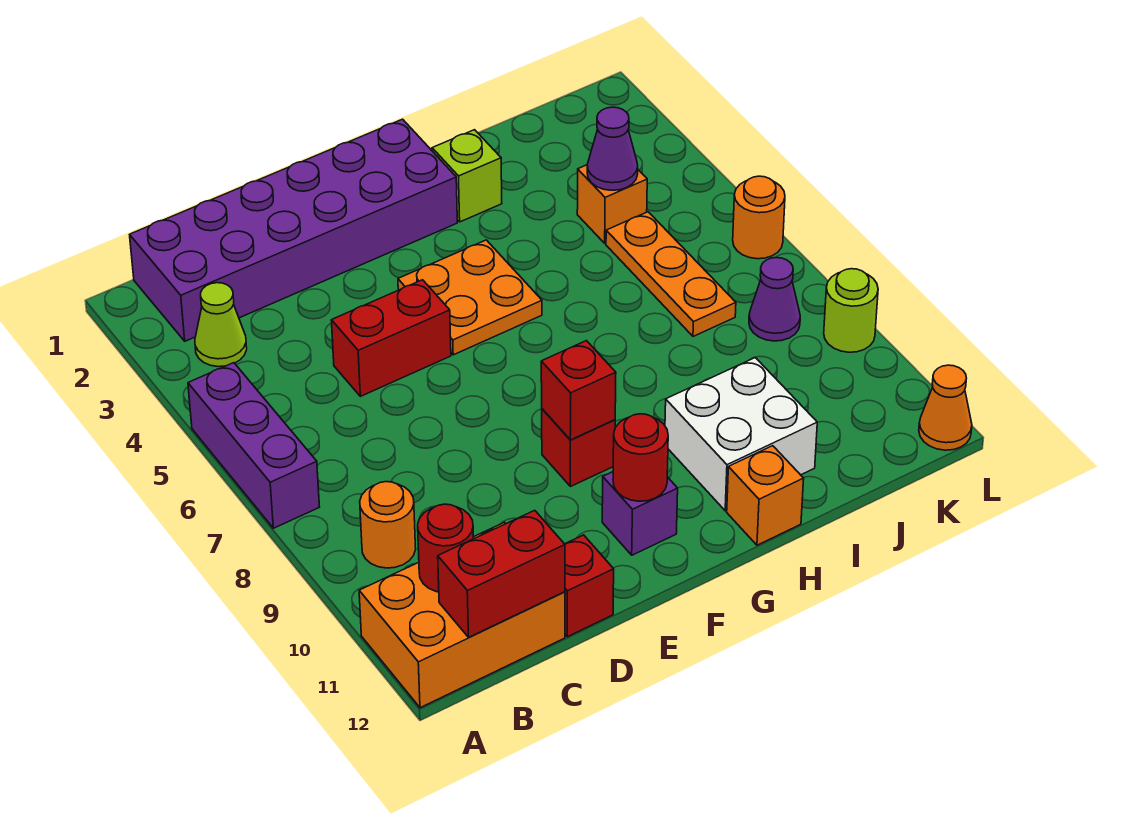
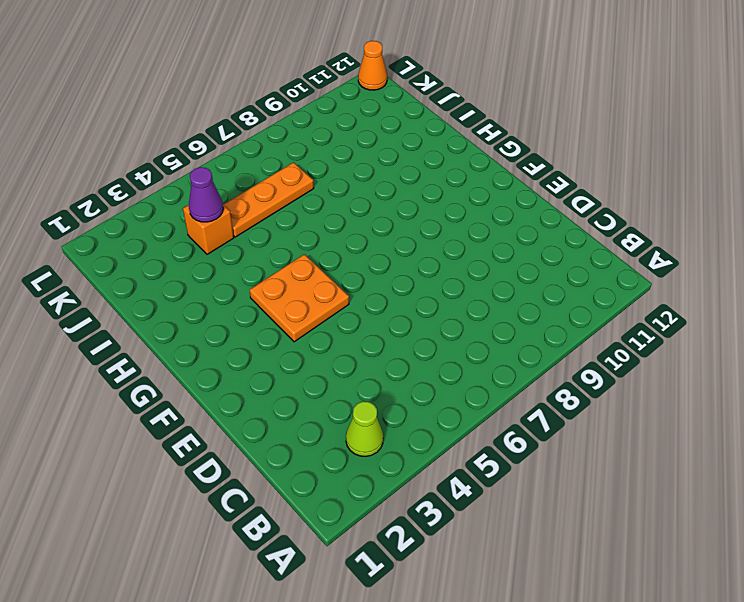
none -> purple 1x3 brick [188,363,319,528]
none -> orange 2x3 brick [359,522,565,708]
none -> purple 2x6 brick [130,119,457,341]

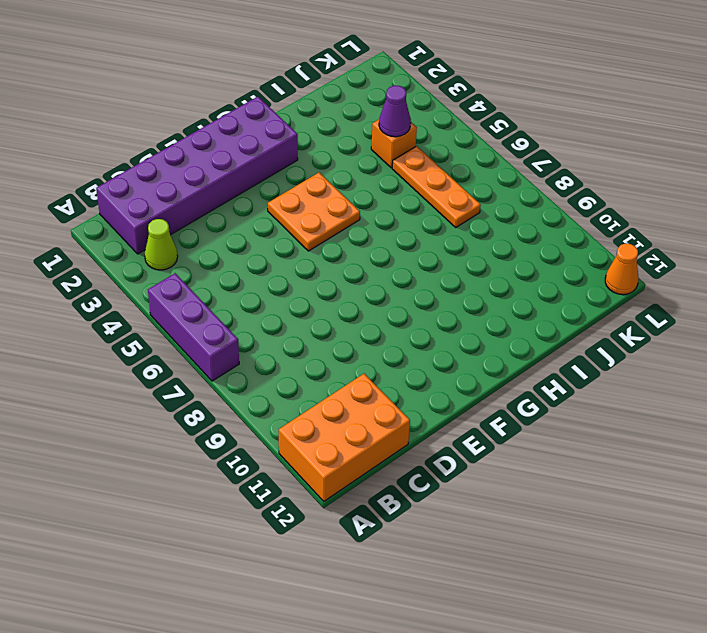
none -> orange 1x1 round brick [360,482,416,568]
none -> red 1x2 brick [331,280,451,396]
none -> red 1x1 brick [565,535,614,637]

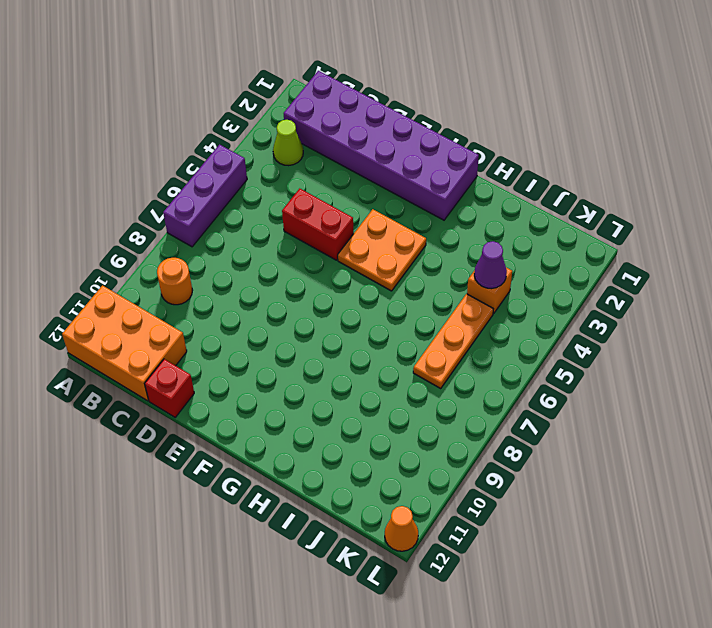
none -> red 1x1 brick [542,409,615,487]
none -> purple 1x1 brick [602,472,678,555]
none -> lime 1x1 brick [432,130,502,222]

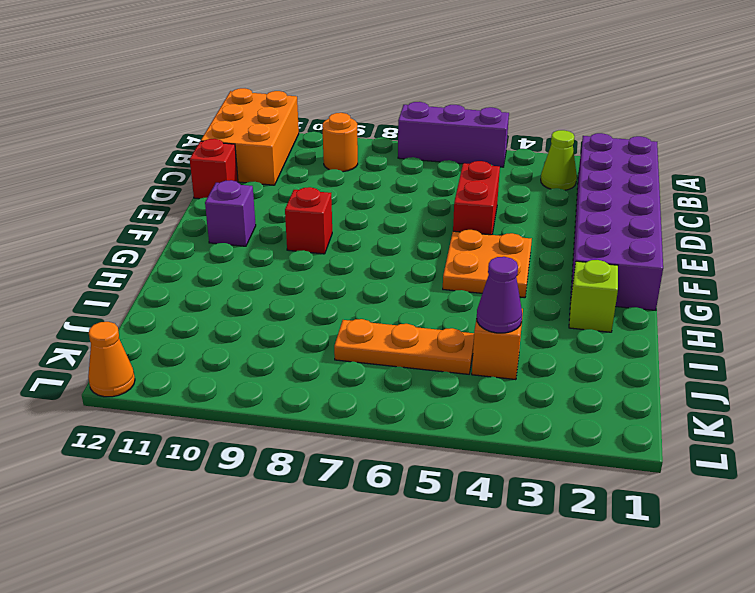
none -> white 2x2 brick [665,358,817,511]
none -> orange 1x1 brick [727,446,804,545]
none -> purple 1x1 cone [749,258,800,341]

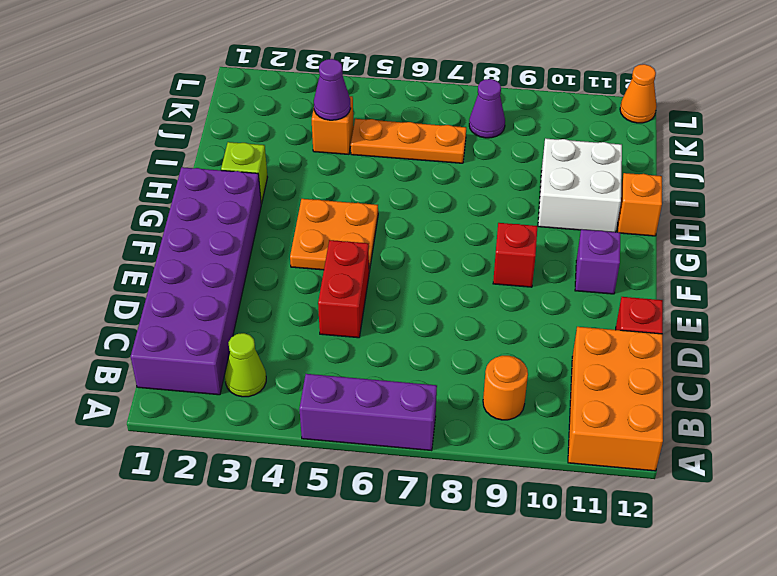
none -> orange 1x1 round brick [733,176,785,259]
none -> lime 1x1 round brick [824,269,878,352]
none -> red 1x1 round brick [418,504,473,592]

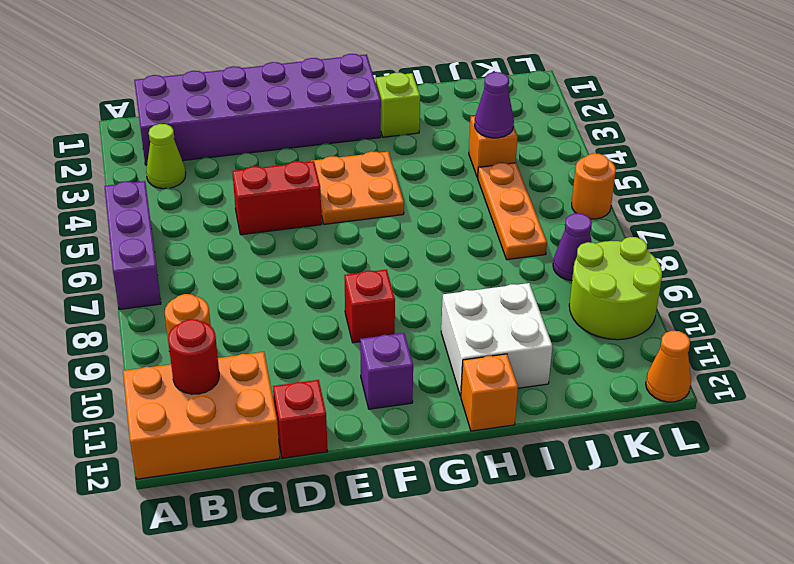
lime 2x2 round brick [569,237,662,340] -> lime 1x1 round brick [824,269,878,352]
none -> red 1x2 brick [438,510,565,637]
none -> red 1x1 brick [541,341,616,440]
none -> red 1x1 round brick [613,414,668,501]

